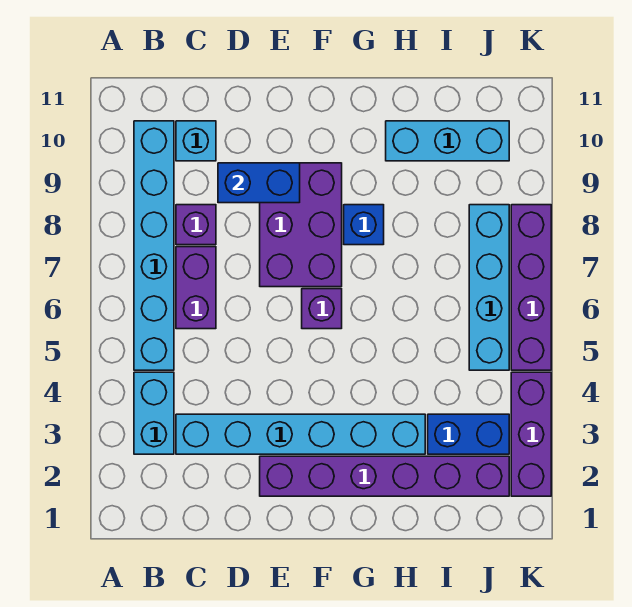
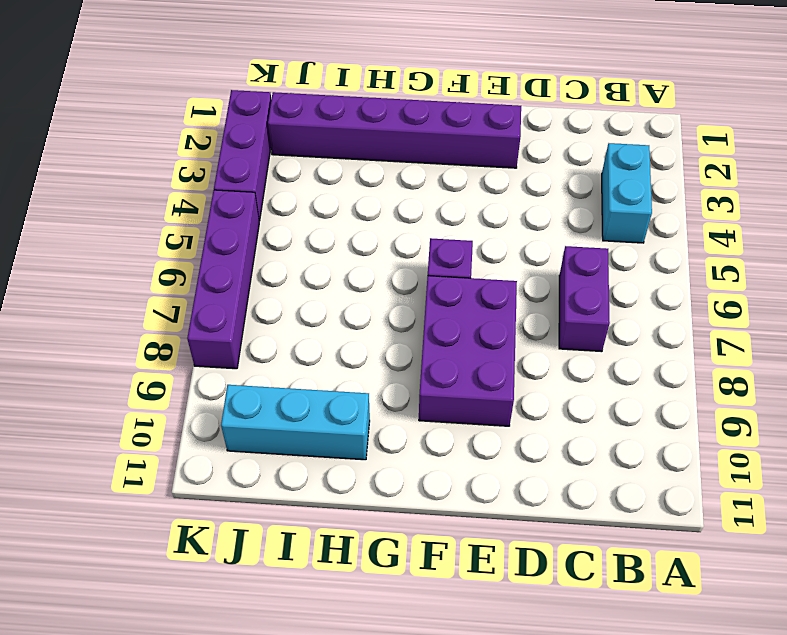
none -> cyan 1x6 brick [134,121,174,370]
none -> cyan 1x6 brick [176,414,425,454]
none -> purple 1x1 brick [176,205,216,245]

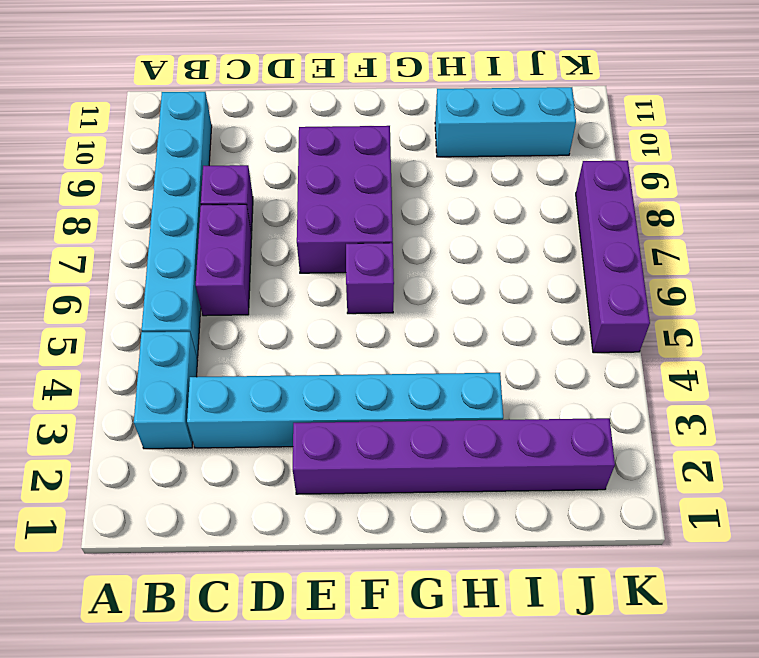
none -> cyan 1x1 brick [176,121,216,161]
none -> blue 1x1 brick [344,205,384,245]
none -> blue 1x2 brick [428,414,509,454]

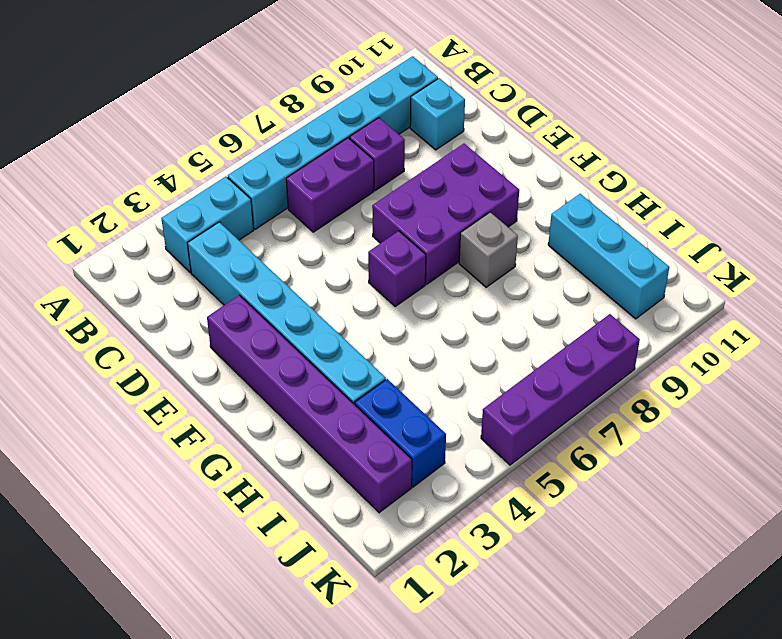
grey 1x1 brick [459,212,518,287] -> blue 1x1 brick [344,205,384,245]
none -> cyan 1x4 brick [469,205,509,370]
none -> purple 1x3 brick [511,372,551,496]
none -> blue 1x2 brick [218,163,300,203]

